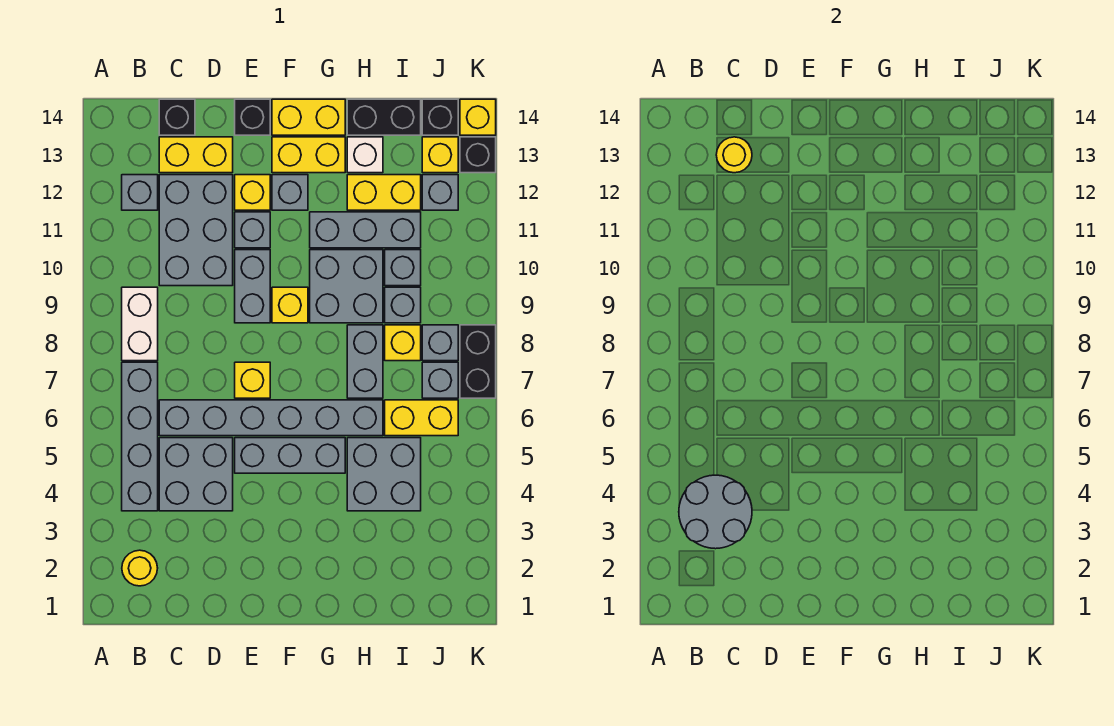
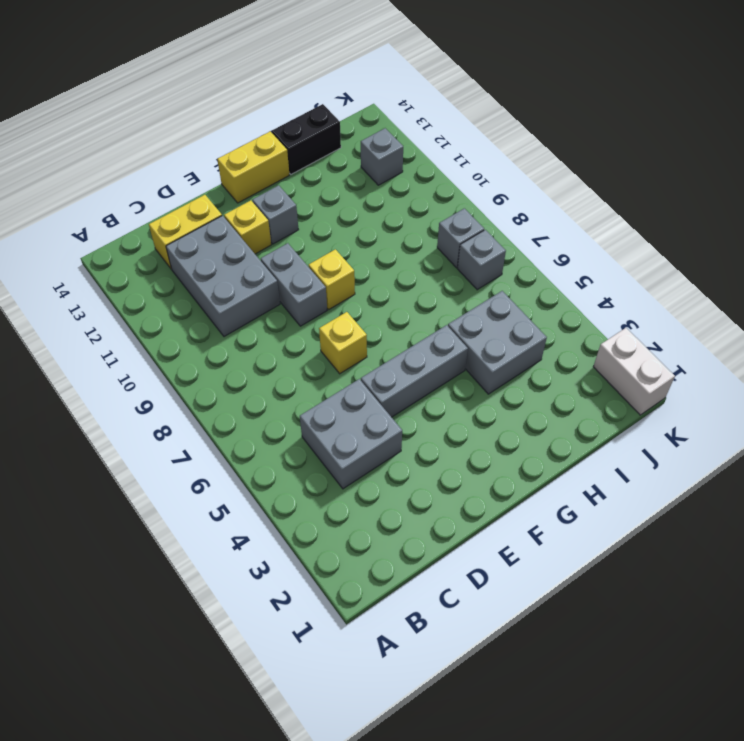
white 1x2 brick [593,328,675,415] -> white 1x2 brick moved to [122,287,158,361]
none -> yellow 1x1 round brick [122,550,158,586]
none -> grey 1x4 brick [122,362,158,511]
none -> grey 1x1 brick [122,175,158,210]
none -> grey 1x6 brick [159,400,383,436]

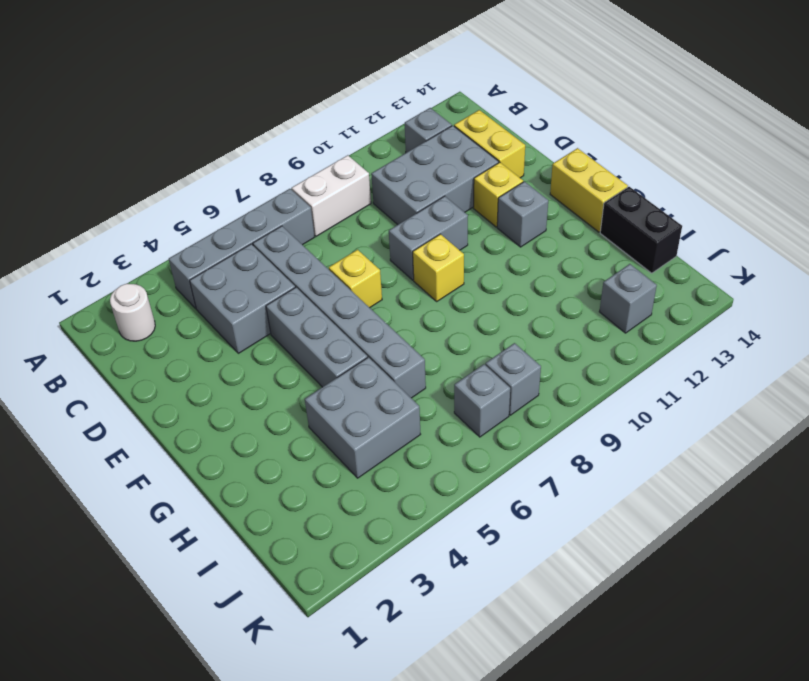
white 1x1 round brick [110,284,155,341] -> yellow 1x1 round brick [122,550,158,586]
none -> black 1x1 brick [159,99,195,135]
none -> grey 1x1 brick [235,212,270,248]
none -> black 1x1 brick [235,99,270,135]
none -> yellow 1x2 brick [272,137,345,173]

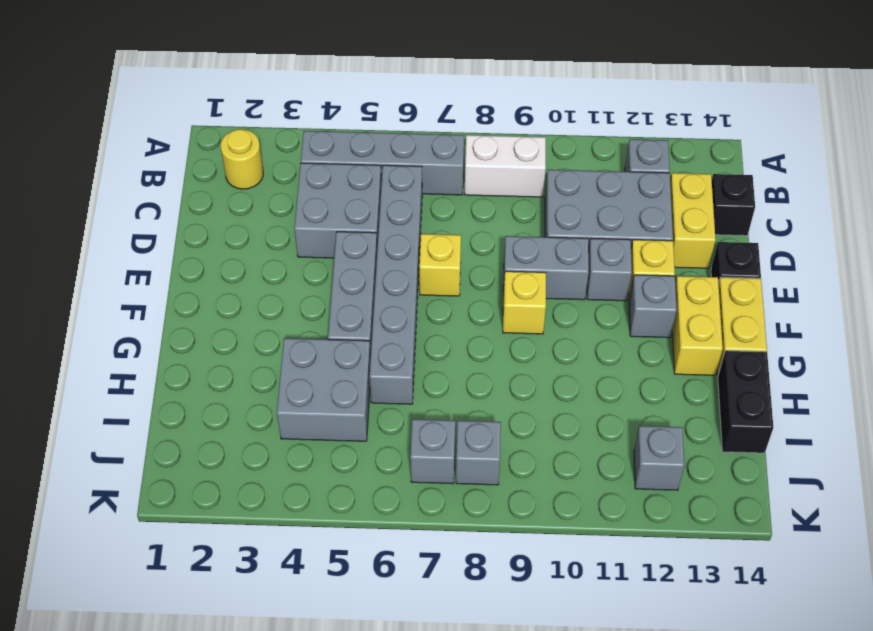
none -> grey 2x2 brick [310,250,383,323]
none -> grey 1x3 brick [310,212,421,248]
none -> grey 1x2 brick [347,325,383,398]
none -> yellow 1x2 brick [347,175,421,210]

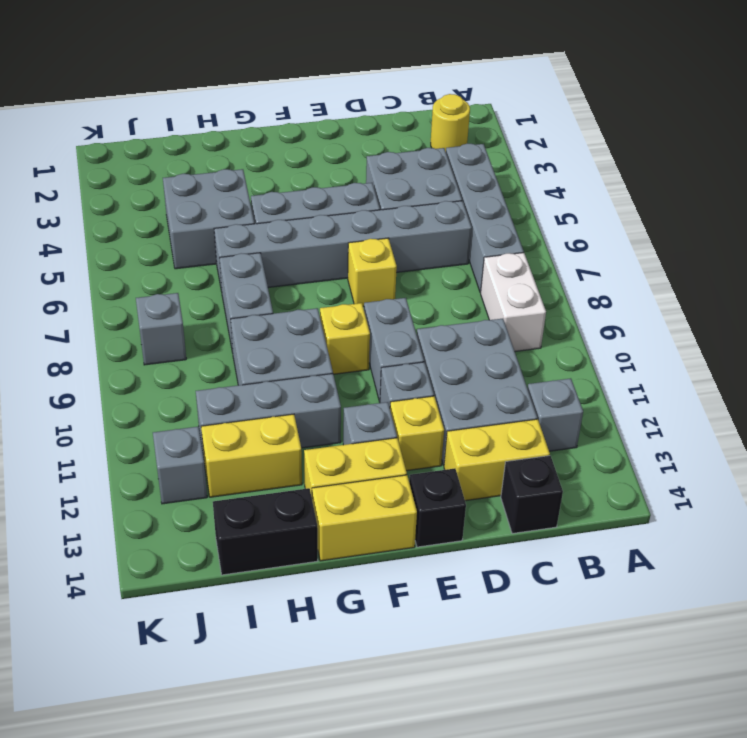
none -> white 1x1 brick [347,137,383,173]
none -> yellow 1x2 brick [385,400,458,436]
none -> yellow 1x1 brick [385,325,421,361]
none -> grey 1x1 brick [385,287,421,323]

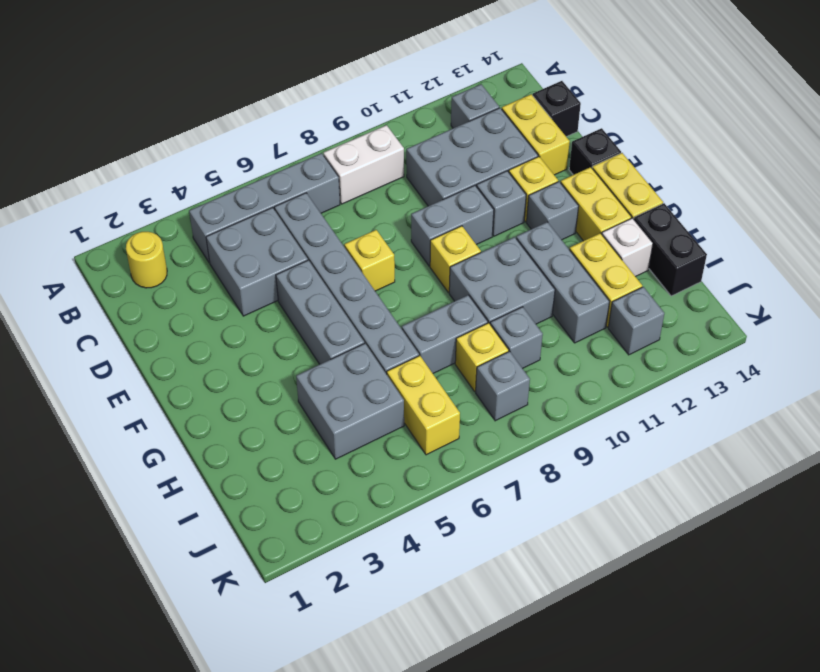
none -> grey 1x1 brick [385,250,421,286]
none -> grey 1x1 brick [422,362,458,398]
none -> yellow 1x1 brick [422,137,458,173]
none -> black 1x1 brick [422,99,458,135]

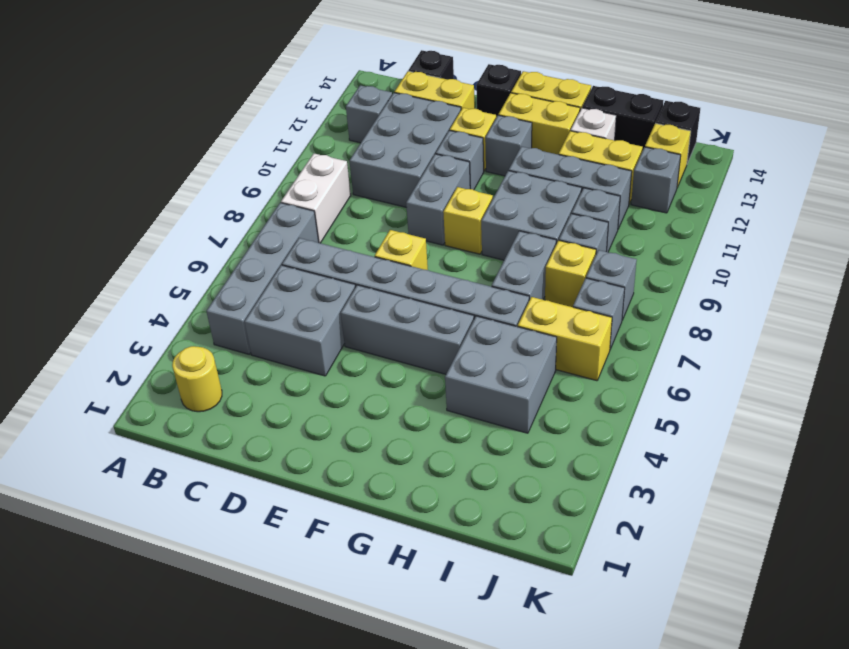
none -> black 1x2 brick [460,325,496,398]
none -> black 1x1 brick [460,137,496,173]
none -> yellow 1x1 brick [460,99,496,135]
none -> grey 2x2 round brick [679,475,752,549]

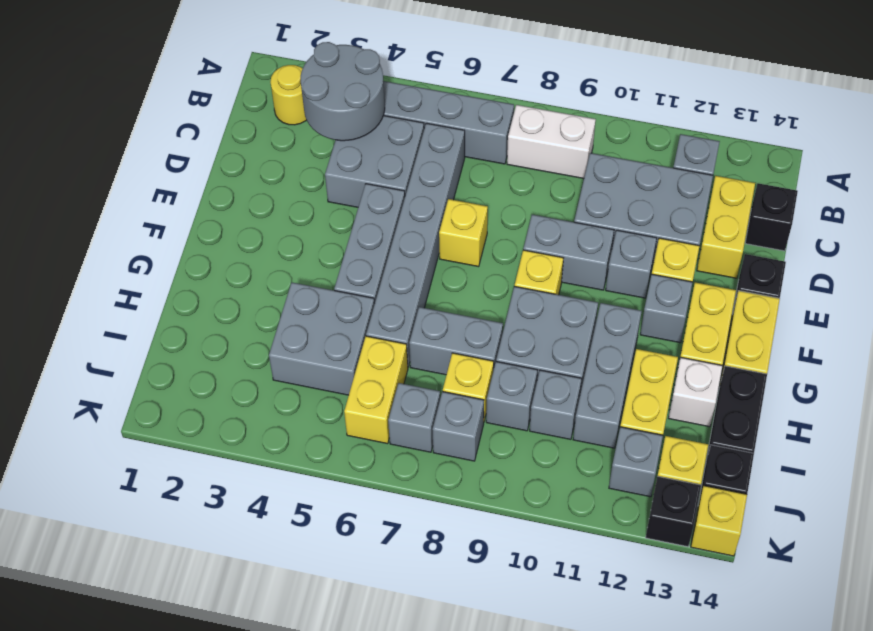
none -> black 1x2 brick [460,325,496,398]
none -> yellow 1x1 round brick [716,137,752,173]

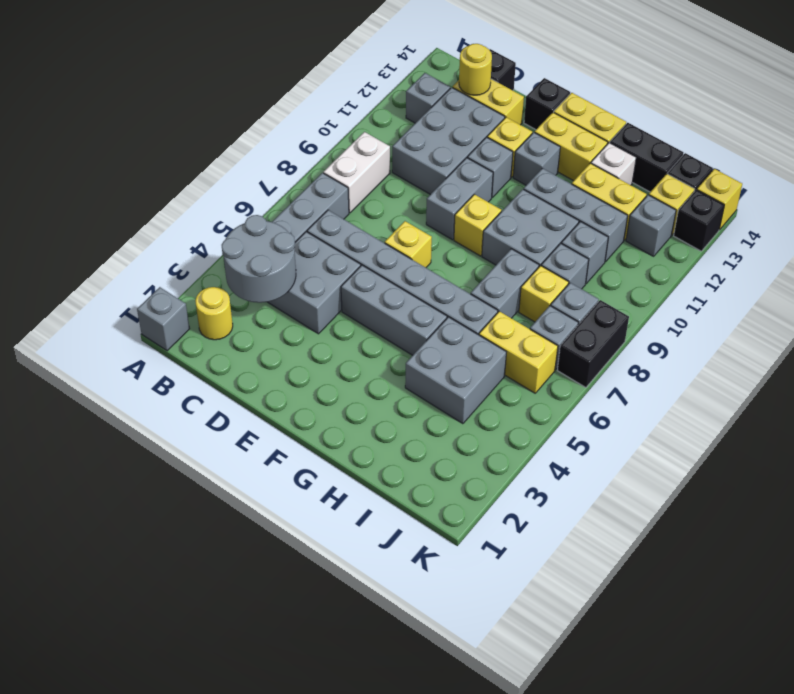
grey 1x1 brick [137,287,190,351] -> none

